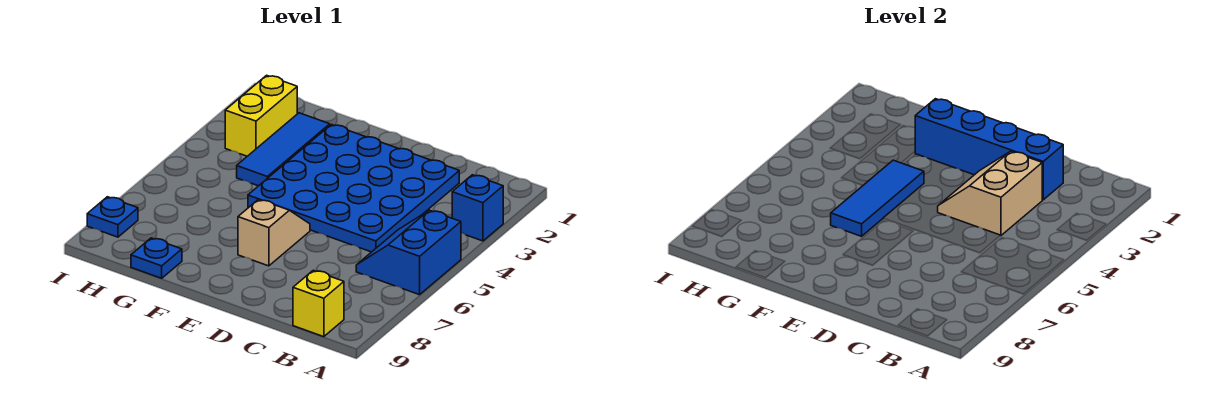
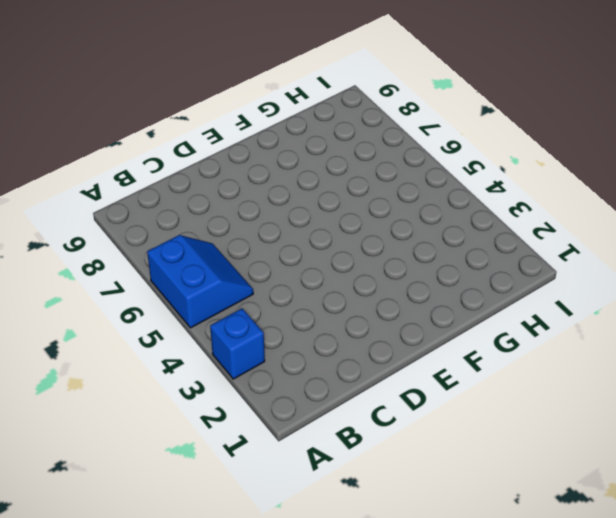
none -> yellow 1x1 brick [293,270,344,337]
none -> blue 4x4 plate [248,125,459,252]
none -> tan 1x2 slope [238,199,310,266]

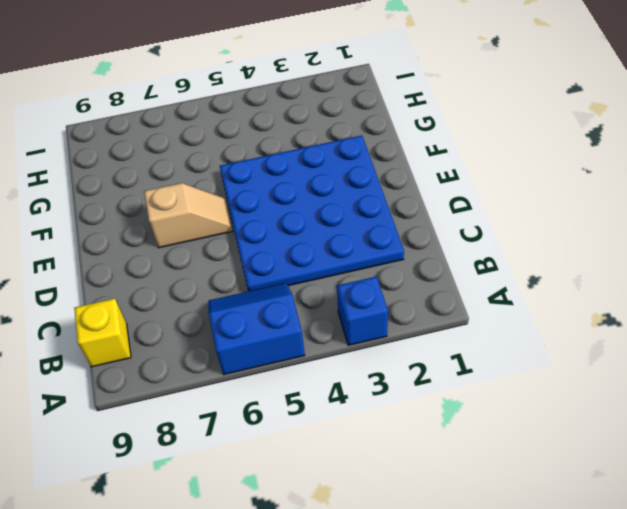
none -> blue 1x3 tile [237,113,330,186]
none -> blue 1x1 plate [131,238,182,278]
none -> yellow 1x2 brick [225,75,297,156]

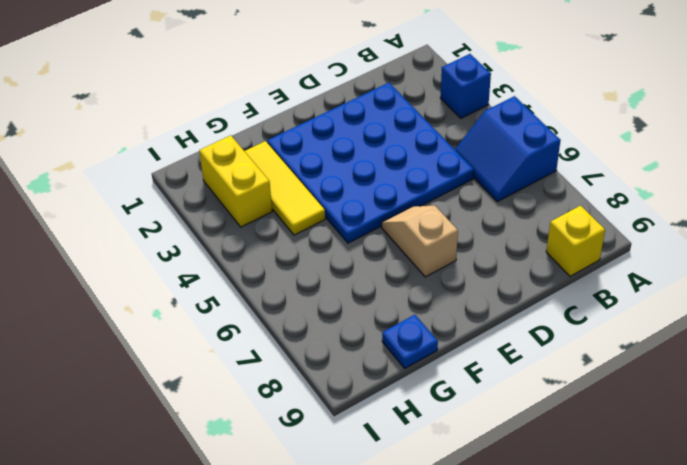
yellow 1x3 tile [245,141,325,235] -> blue 1x3 tile [237,113,330,186]
none -> blue 1x1 plate [87,197,138,237]
none -> blue 1x4 brick [915,99,1063,200]
none -> tan 2x2 slope [938,151,1042,236]

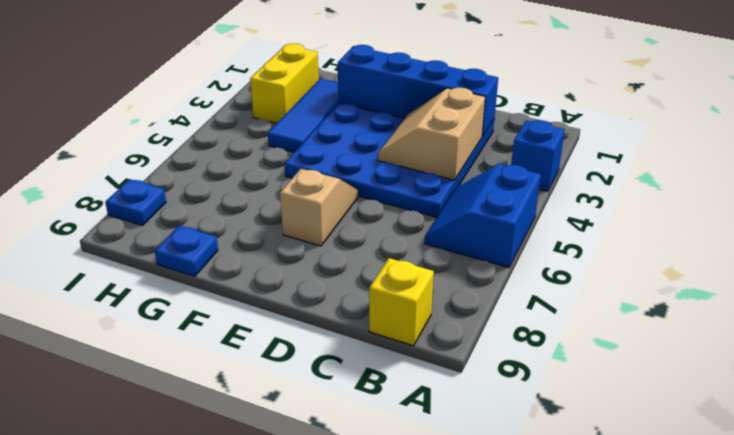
none -> blue 1x3 tile [831,160,924,236]

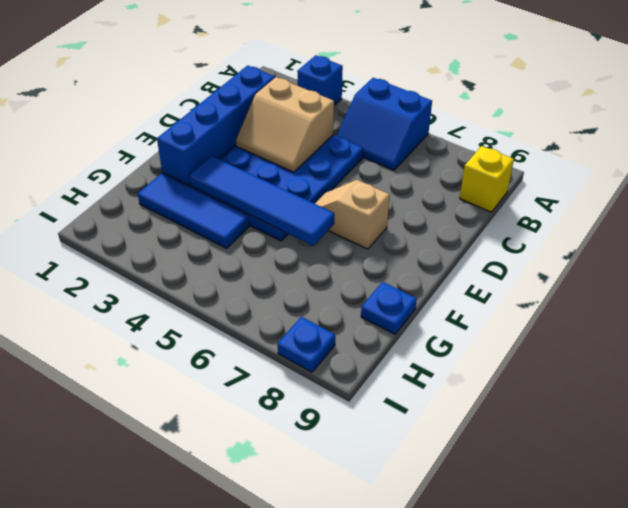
blue 1x4 tile [190,156,334,246] -> blue 1x3 tile [831,160,924,236]
none -> yellow 1x2 brick [225,75,297,156]

